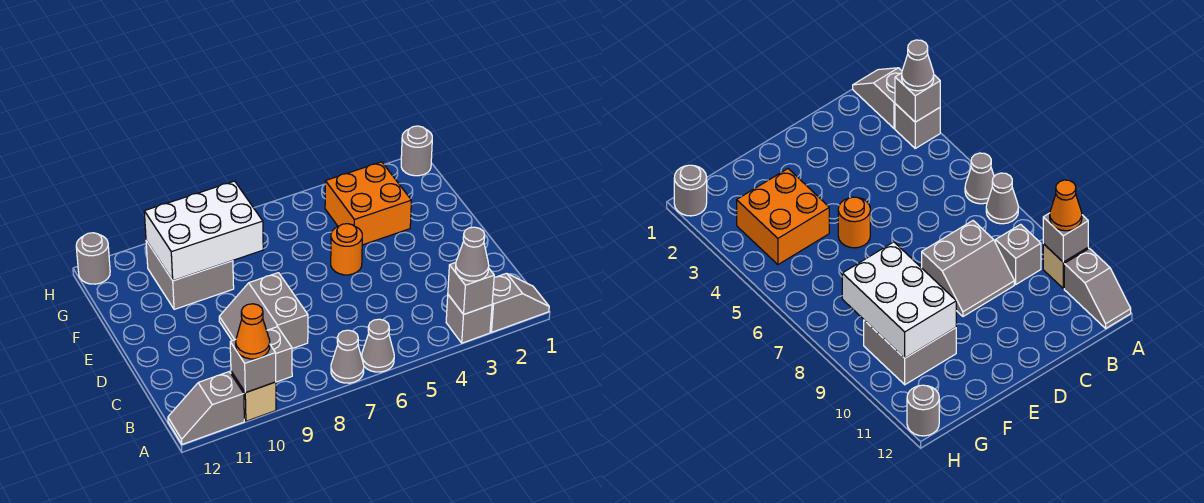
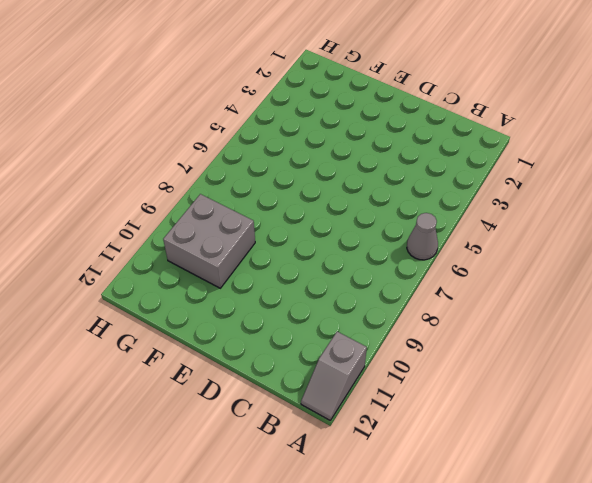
none -> grey 1x2 slope [490,273,549,332]
none -> grey 1x1 brick [446,295,492,343]
none -> grey 1x1 cone [331,330,364,383]

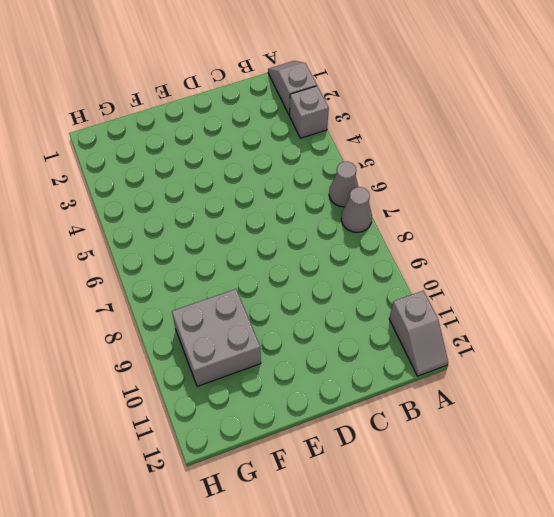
none -> tan 1x1 brick [231,372,276,421]
none -> grey 1x1 brick [267,327,292,382]
none -> grey 2x2 slope [219,273,308,349]

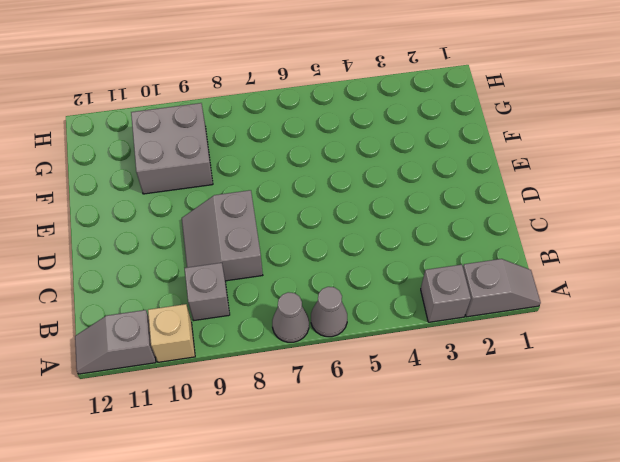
none -> orange 1x1 round brick [331,224,362,275]
none -> orange 2x2 brick [325,162,411,245]
none -> grey 1x1 round brick [401,126,432,176]

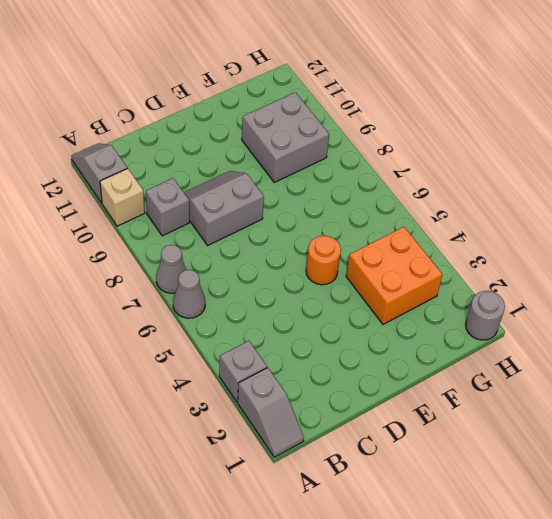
none -> grey 1x1 round brick [76,233,110,284]
none -> grey 1x1 brick [448,263,494,314]
none -> grey 1x1 brick [230,340,276,393]

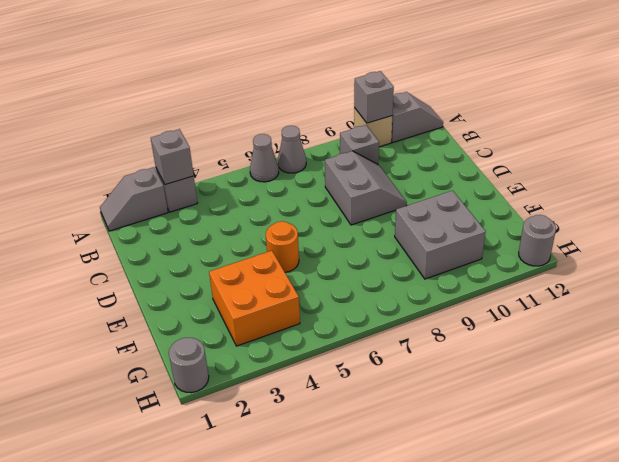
none -> white 2x3 brick [144,181,263,281]
none -> grey 1x1 cone [456,227,489,281]
none -> orange 1x1 cone [236,304,270,359]

